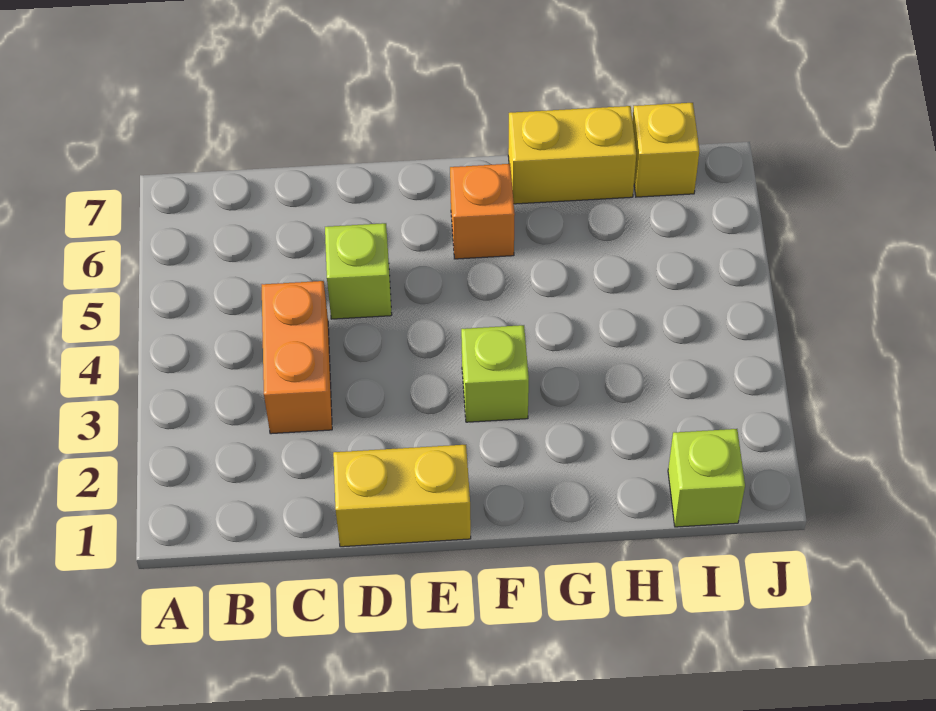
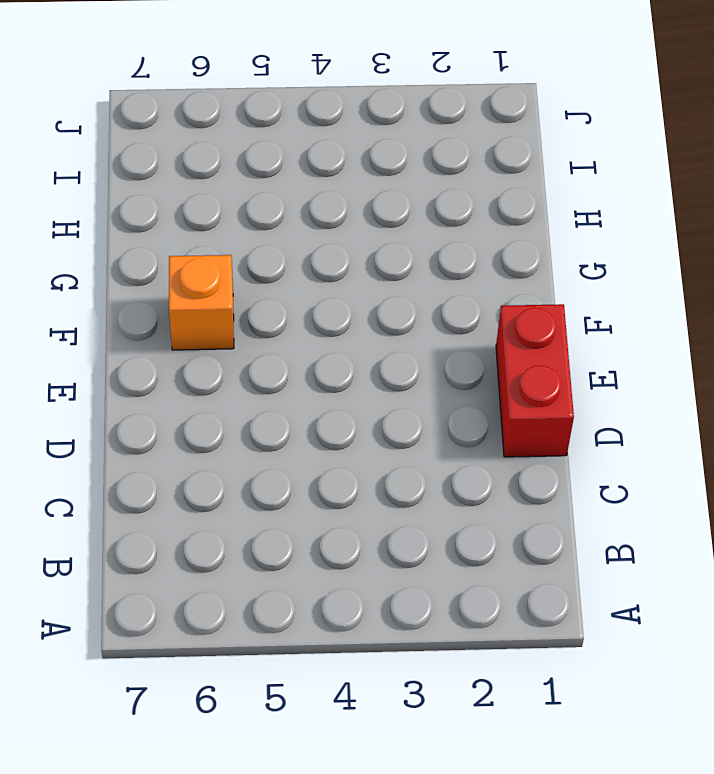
red 1x2 brick [496,304,574,457] -> yellow 1x2 brick [333,445,471,547]
none -> orange 1x2 brick [262,281,332,434]
none -> lime 1x1 brick [325,223,392,319]

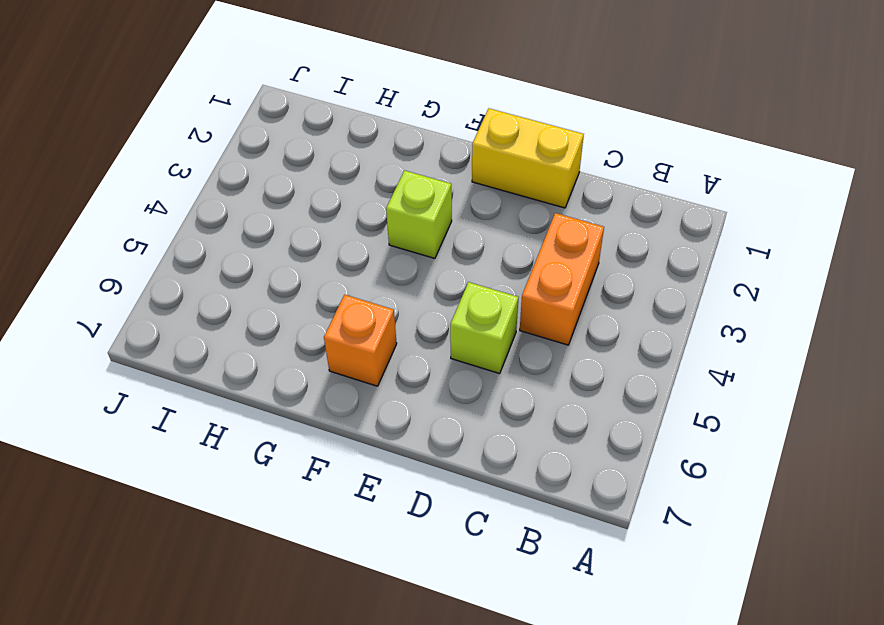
none -> yellow 1x2 brick [508,106,636,204]
none -> lime 1x1 brick [668,429,745,527]

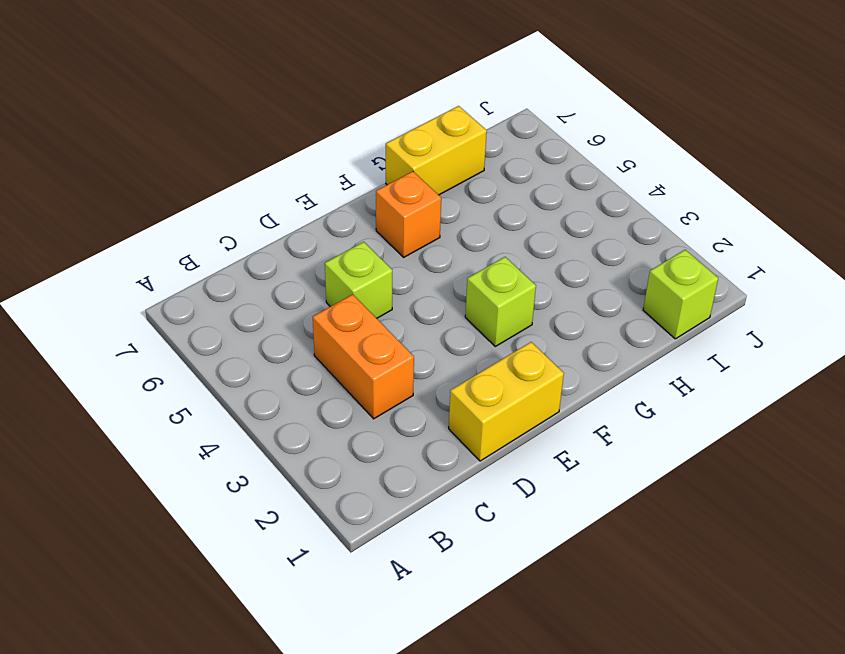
none -> yellow 1x1 brick [632,103,699,197]

